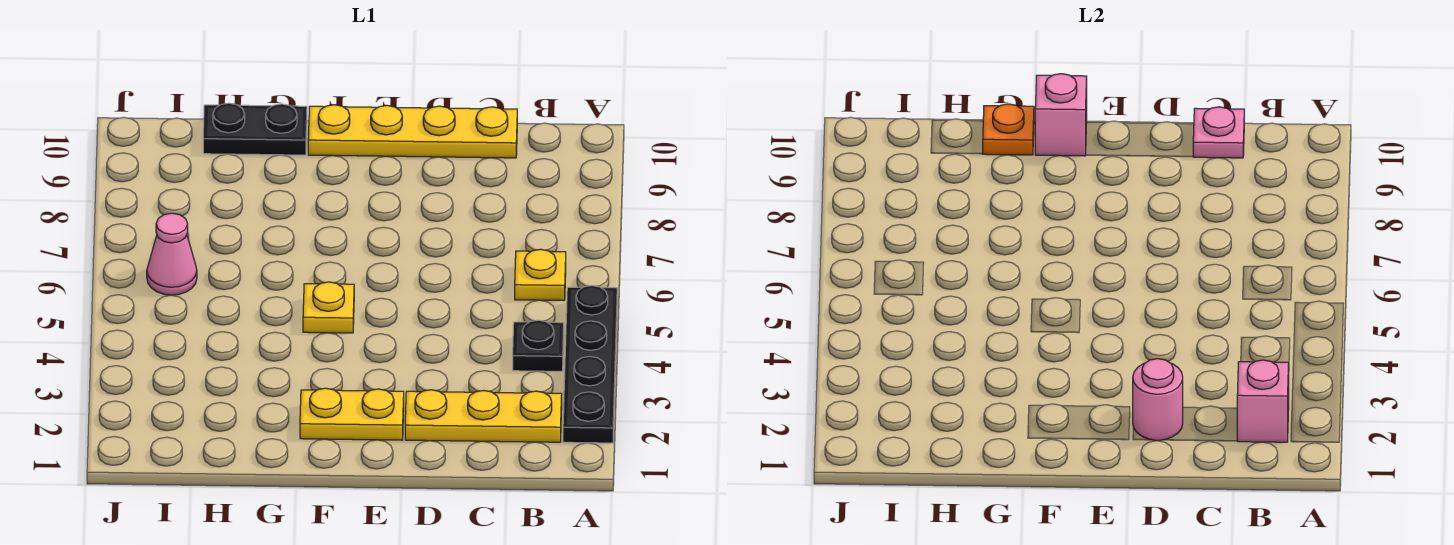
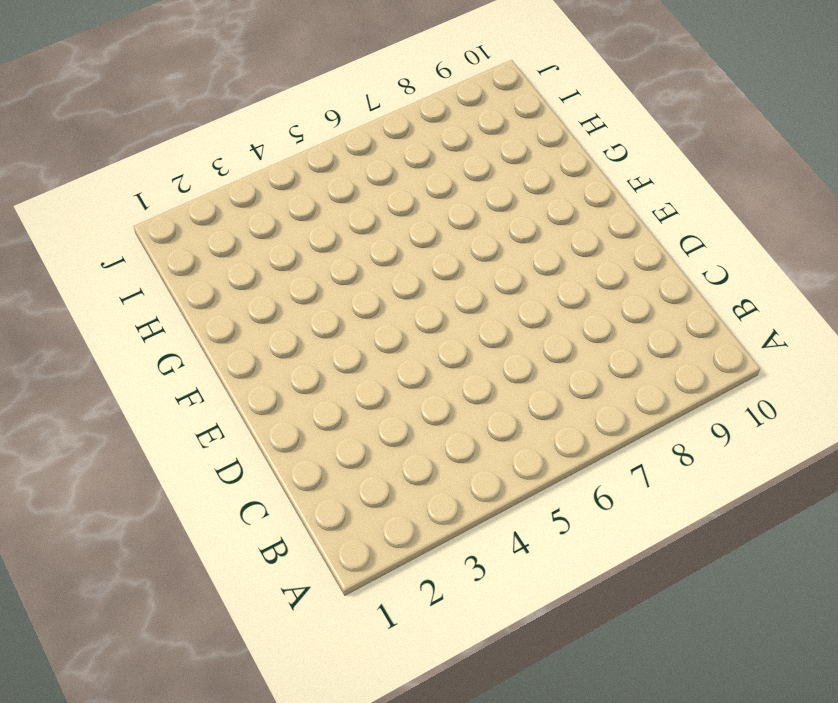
none -> black 1x4 plate [563,286,617,443]
none -> yellow 1x3 plate [405,390,562,442]
none -> black 1x1 plate [513,320,564,371]

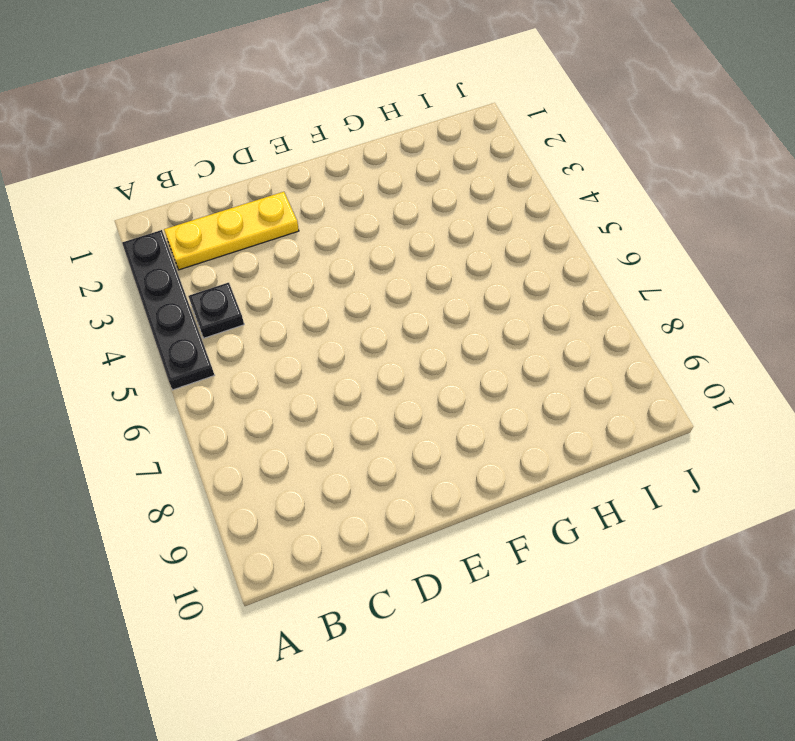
none -> yellow 1x1 plate [515,249,566,301]
none -> yellow 1x4 plate [308,105,517,158]
none -> yellow 1x2 plate [300,388,404,440]

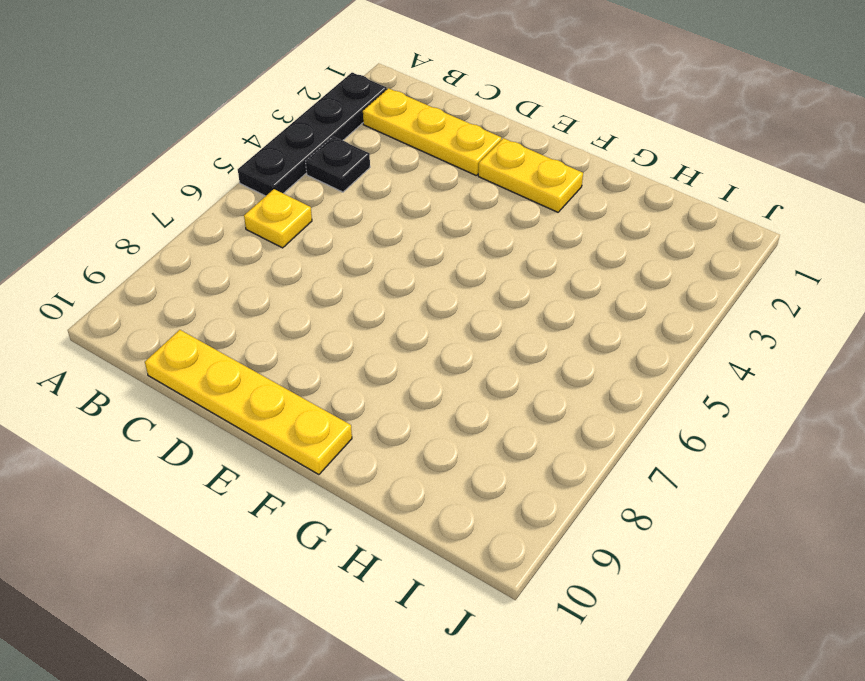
none -> yellow 1x1 plate [303,282,354,333]
none -> black 1x2 plate [203,103,307,155]
none -> pink 1x1 cone [147,213,197,295]

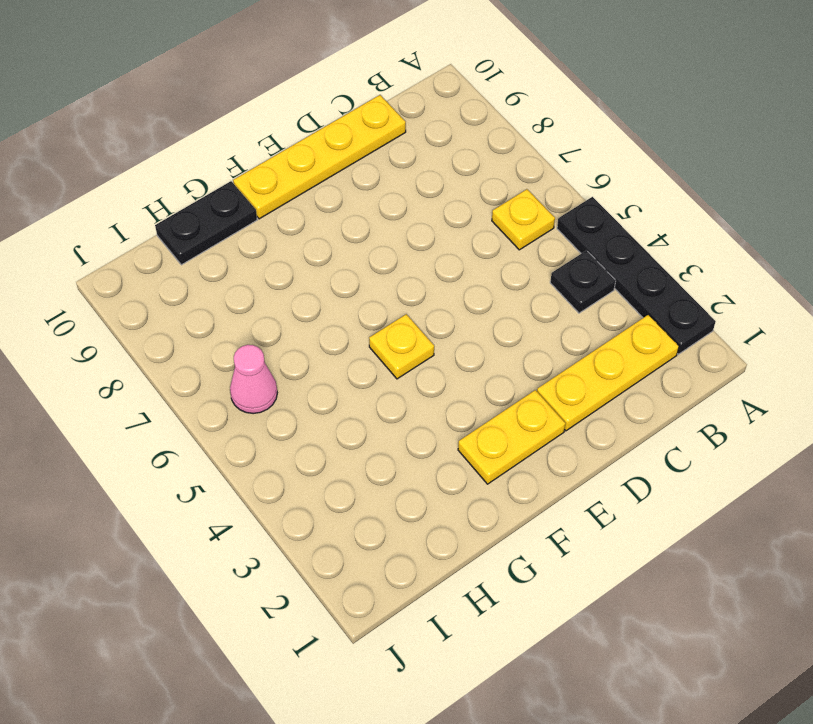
none -> pink 1x1 brick [1237,360,1289,442]
none -> pink 1x1 plate [1193,107,1244,158]
none -> pink 1x1 round brick [1133,359,1183,441]

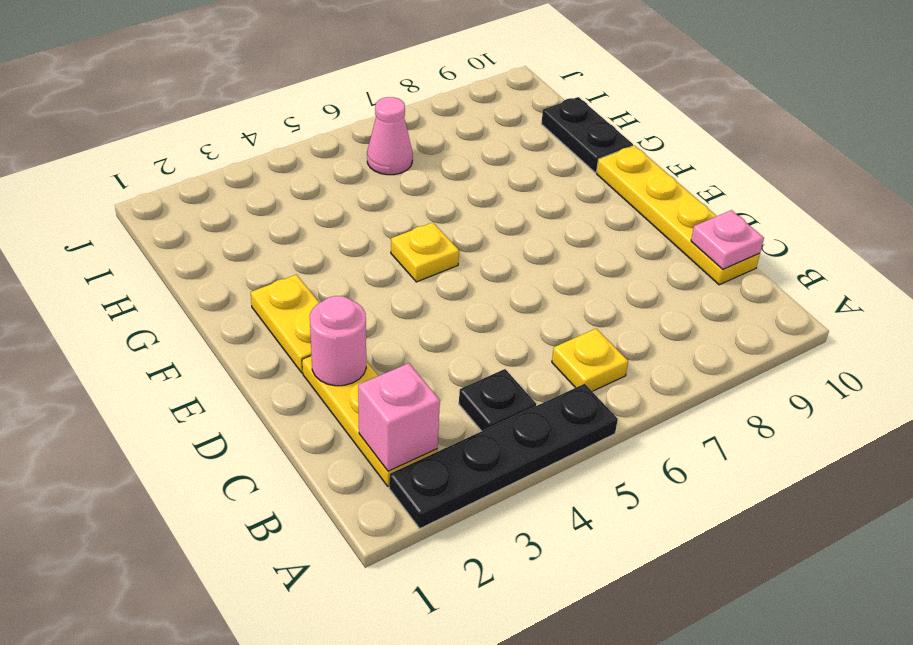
none -> pink 1x1 brick [1035,74,1087,156]
none -> orange 1x1 plate [983,104,1034,155]

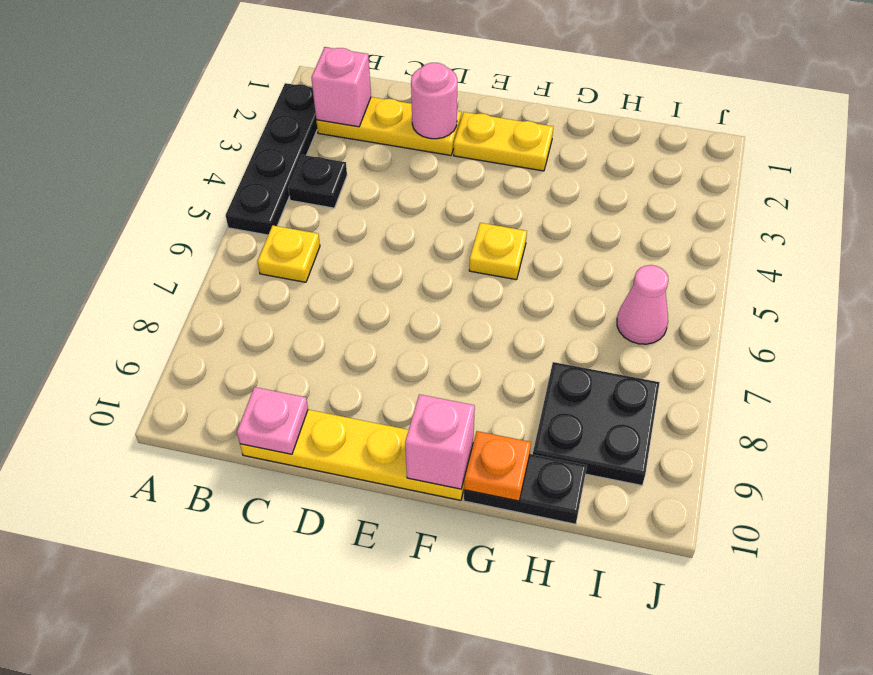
black 2x2 plate [533,362,660,485] -> none

